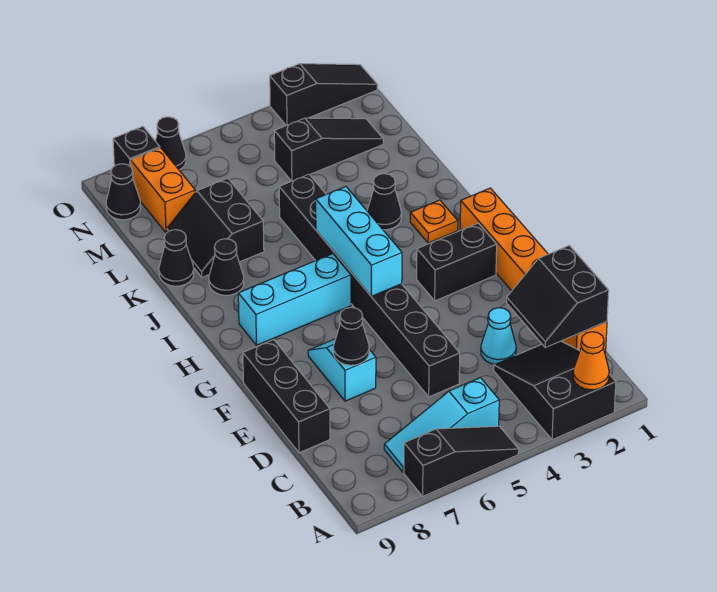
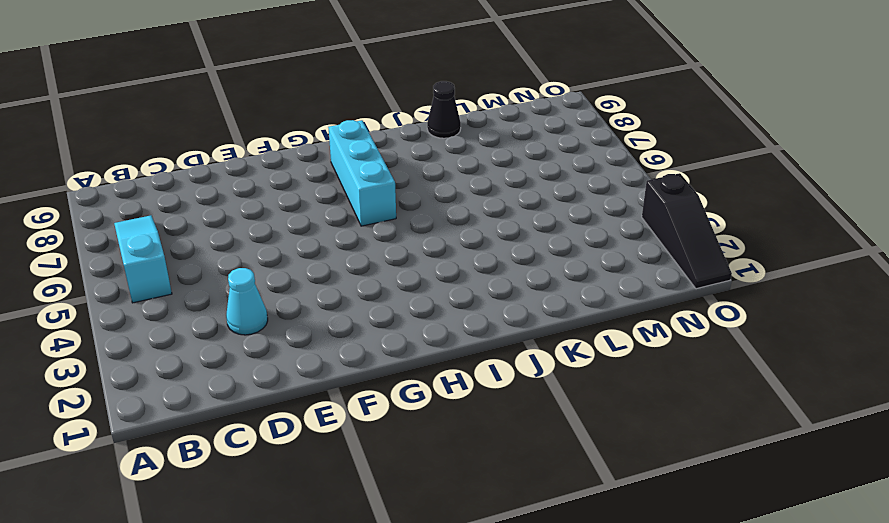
none -> black 2x3 slope [494,341,616,440]
none -> black 1x3 slope [404,426,519,496]
none -> orange 1x6 brick [460,188,607,352]

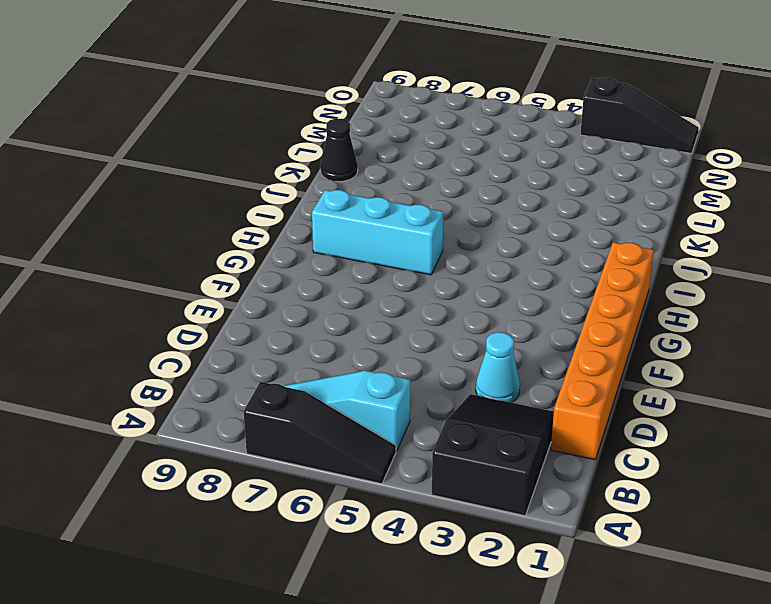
none -> black 1x8 brick [279,174,460,397]
none -> black 1x3 brick [243,340,330,453]
none -> cyan 1x2 slope [308,339,376,401]

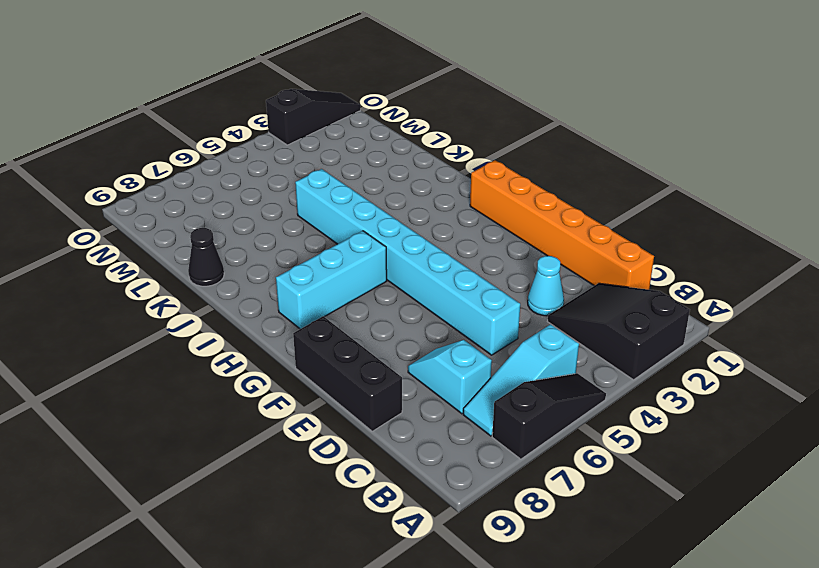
cyan 1x2 slope [408,340,492,414] -> cyan 1x2 slope moved to [308,339,376,401]
cyan 1x8 brick [295,169,520,355] -> black 1x8 brick [279,174,460,397]
none -> black 1x2 brick [417,223,497,301]
none -> orange 1x1 plate [410,200,458,243]
none -> black 1x1 cone [367,174,401,230]

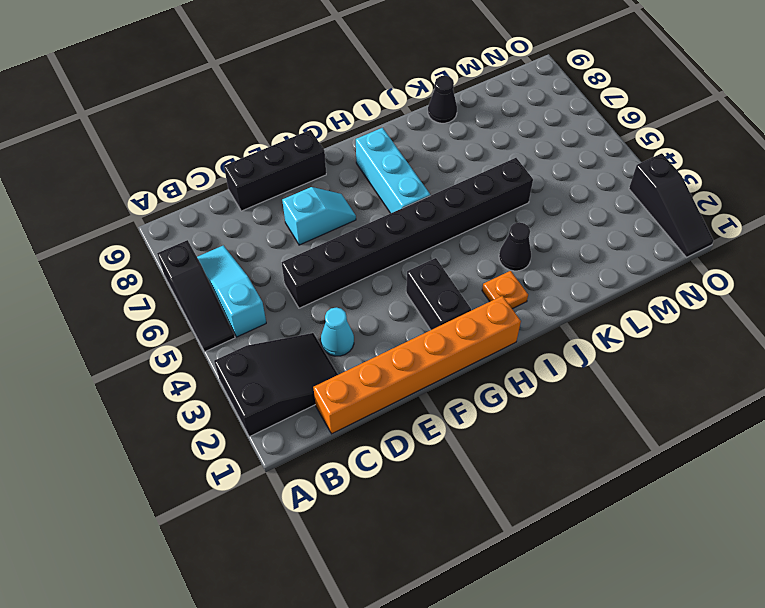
none -> black 1x1 cone [209,239,244,295]
none -> black 2x2 slope [167,178,264,277]
none -> black 1x3 slope [274,118,383,181]

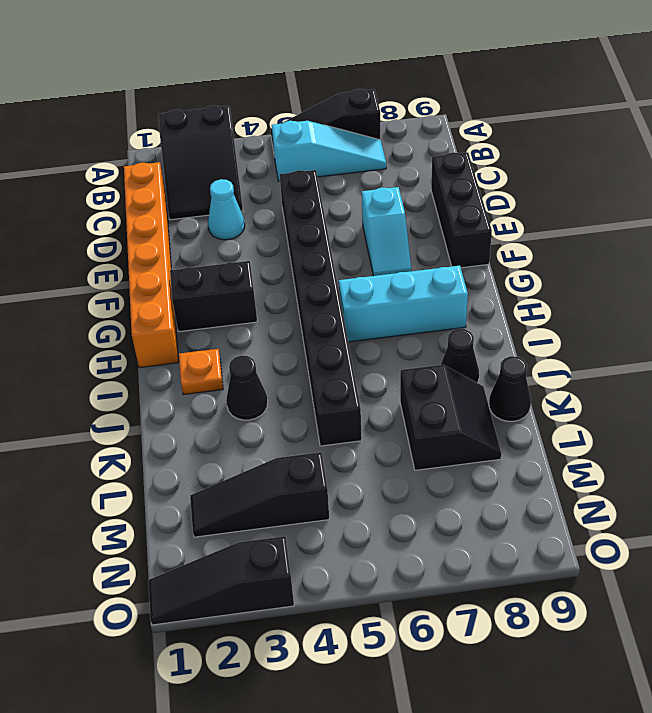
none -> orange 1x2 brick [130,148,195,233]
none -> black 1x1 cone [106,164,141,220]
none -> black 1x1 cone [155,117,186,170]

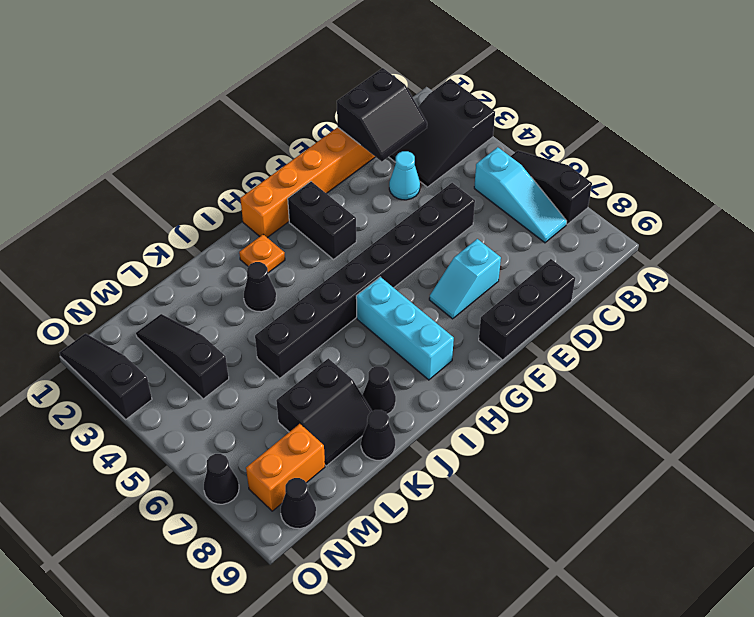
none -> black 1x1 brick [113,126,160,167]
none -> orange 1x1 cone [573,332,609,390]
none -> black 1x1 cone [333,307,369,365]

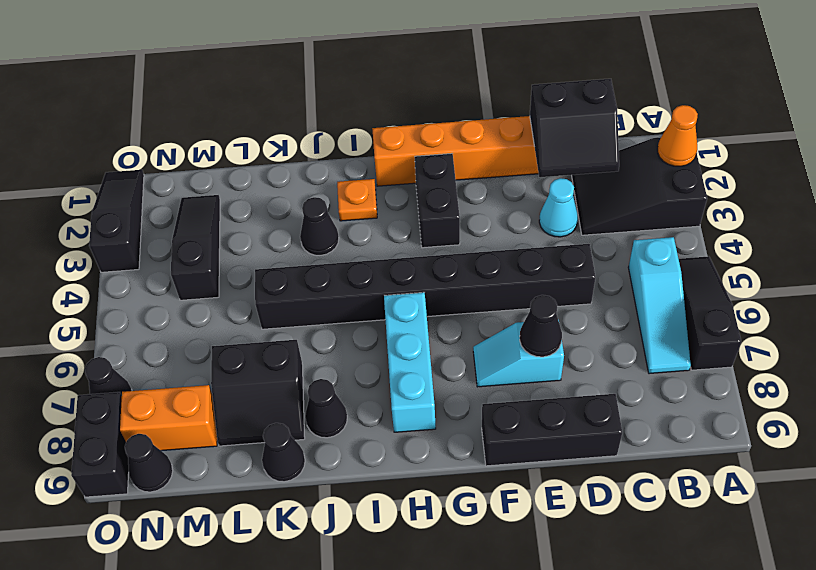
black 1x2 brick [71,392,129,497] -> black 1x1 brick [113,126,160,167]
none -> cyan 1x3 brick [316,187,402,296]

